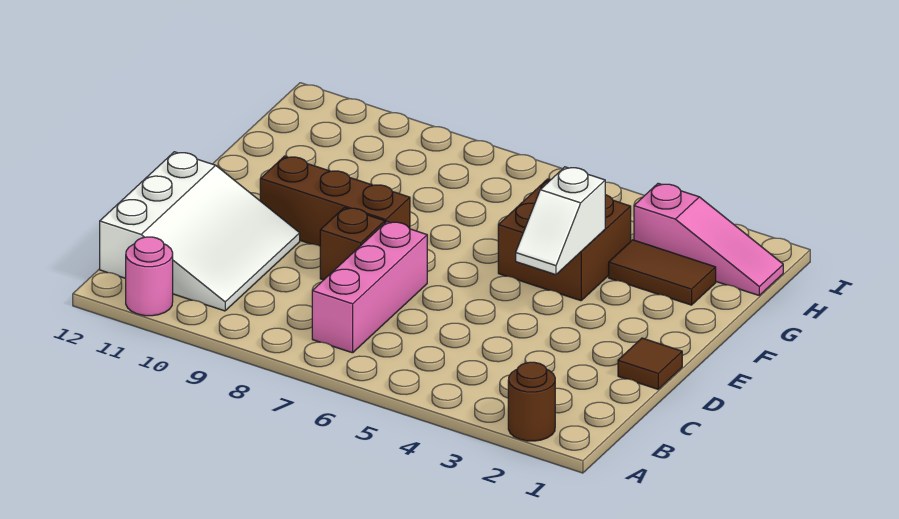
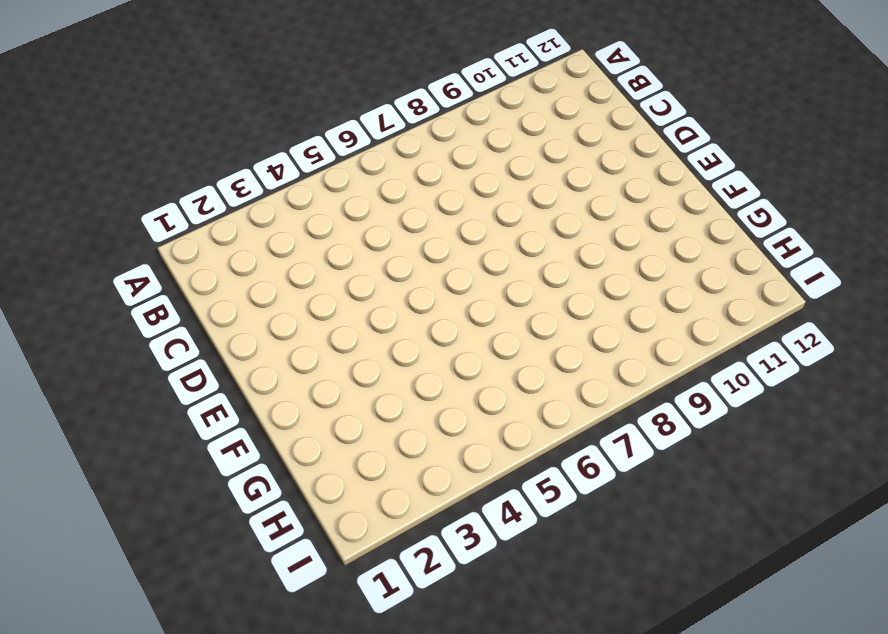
none -> brown 1x1 round brick [508,362,555,441]
none -> pink 1x1 round brick [126,237,173,316]

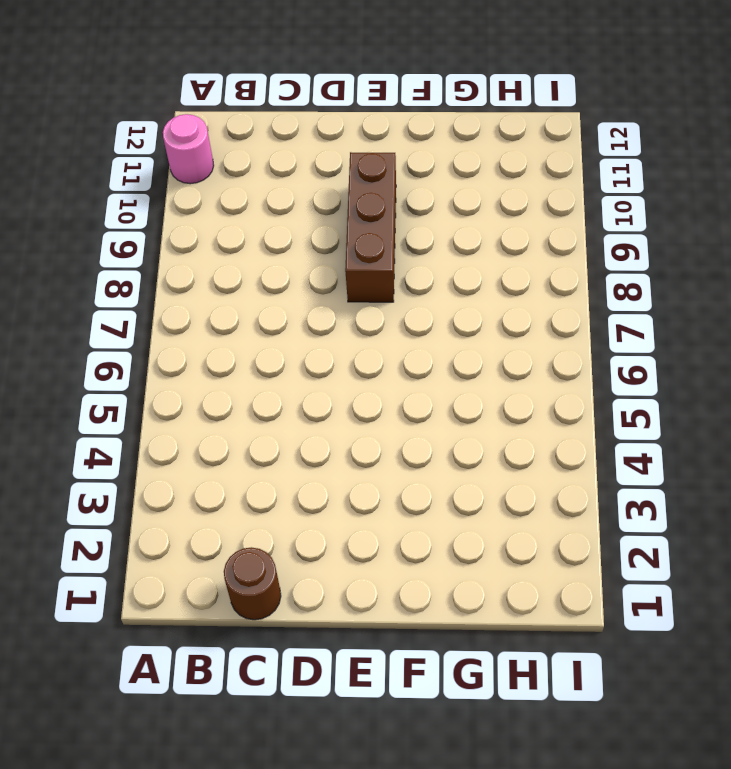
brown 1x1 round brick [224,547,281,620] -> brown 1x1 round brick moved to [508,362,555,441]
none -> pink 1x3 brick [312,222,427,353]
none -> white 3x3 slope [100,152,300,311]

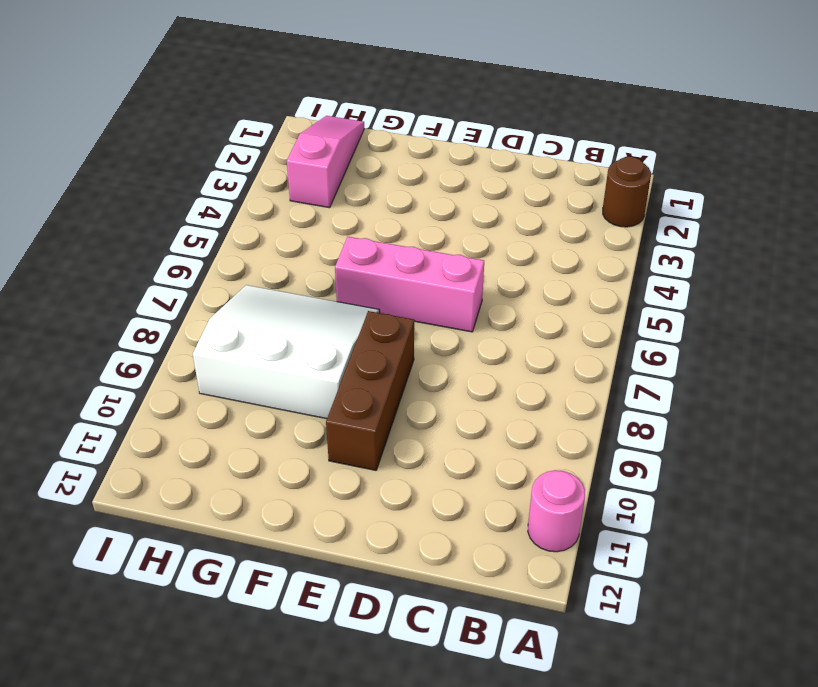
pink 1x3 brick [335,237,484,332] -> pink 1x3 brick moved to [312,222,427,353]
white 3x3 slope [193,285,380,419] -> white 3x3 slope moved to [100,152,300,311]
none -> brown 1x1 tile [618,338,682,389]
none -> brown 1x1 brick [320,208,385,280]

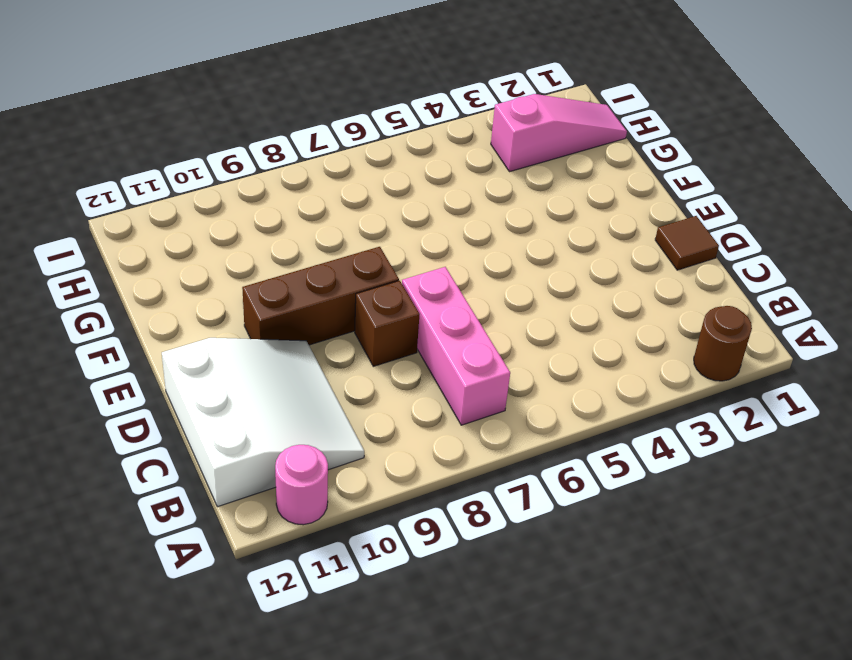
none -> brown 2x2 brick [498,179,631,301]
none -> brown 1x2 tile [609,240,716,305]

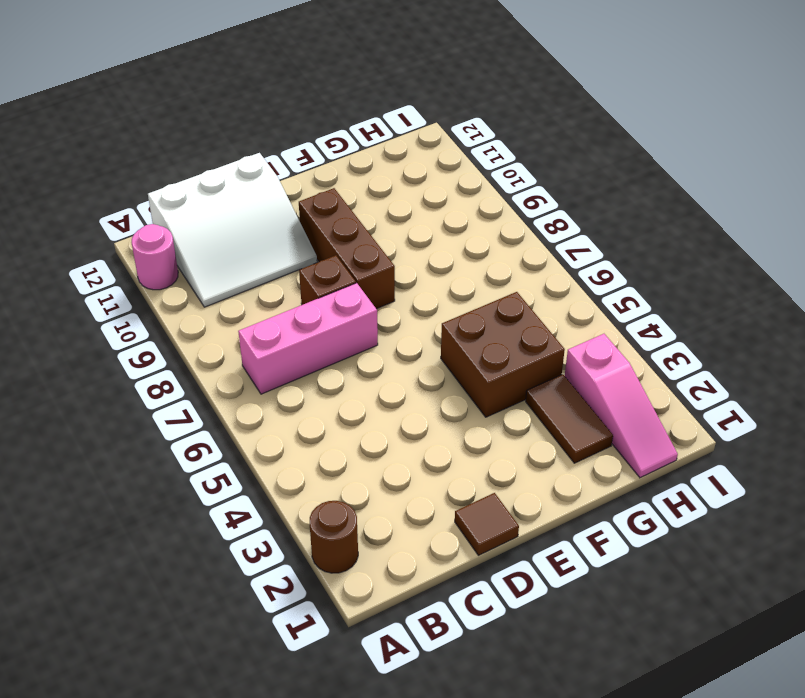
none -> white 1x2 slope [516,167,605,275]

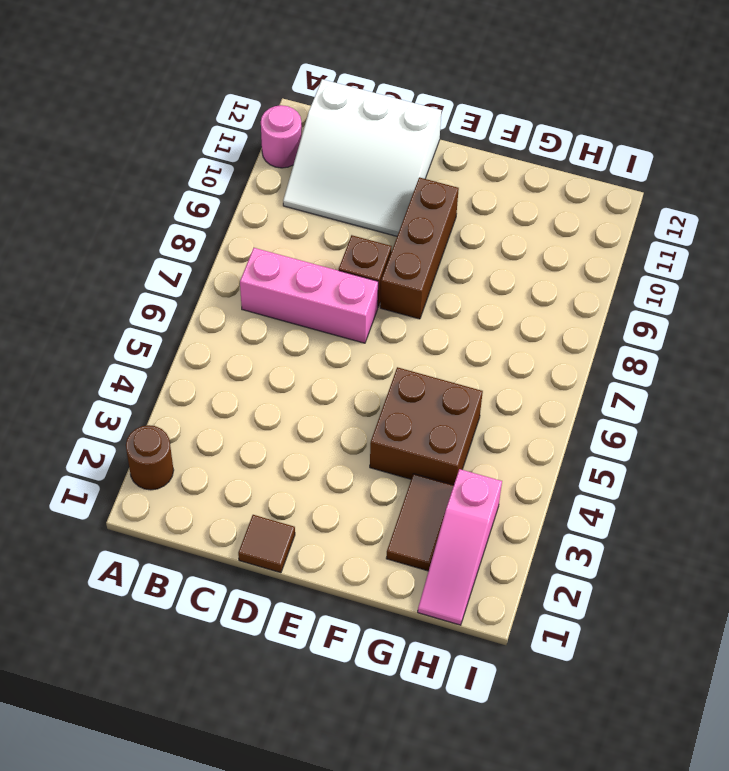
none -> white 1x2 slope [516,167,605,275]

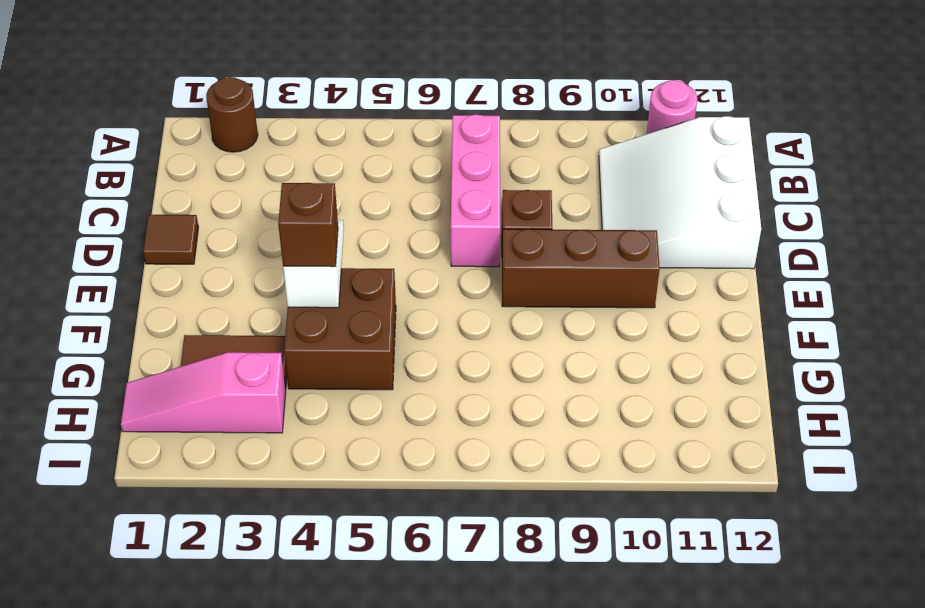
brown 1x1 brick [278,183,338,267] -> none

